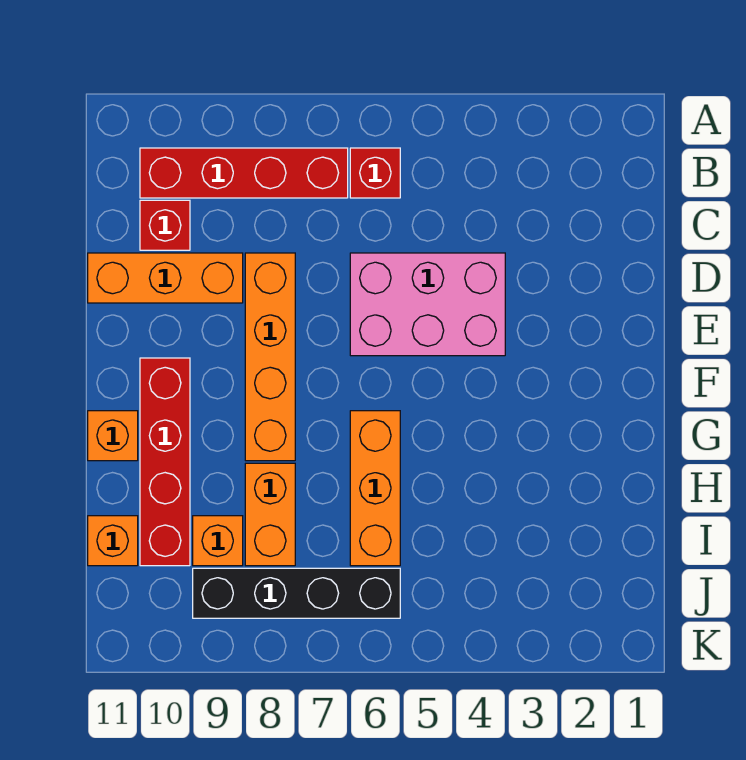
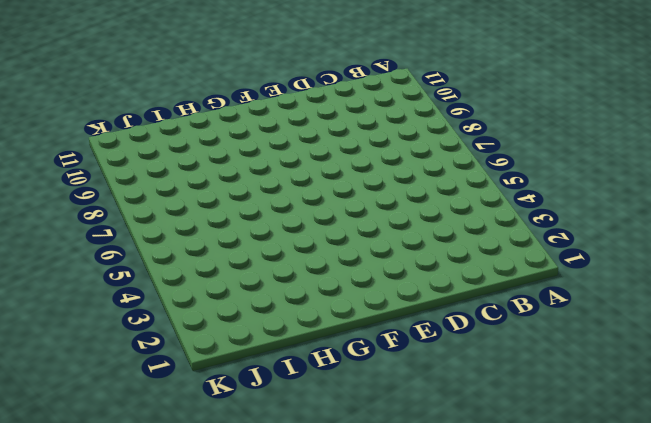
none -> red 1x1 brick [350,148,400,198]
none -> red 1x4 brick [140,148,348,198]
none -> red 1x1 brick [140,200,190,250]

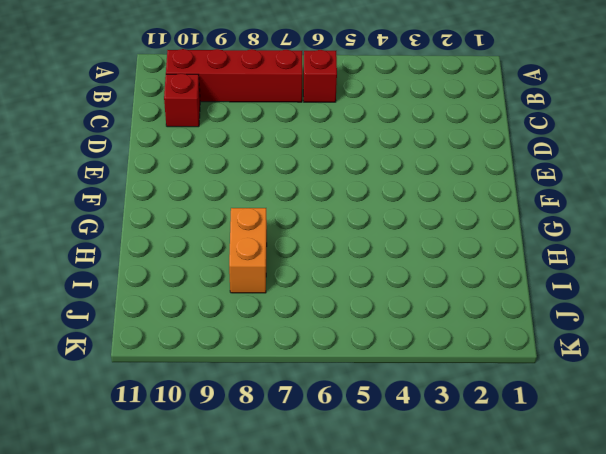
none -> pink 2x3 brick [350,253,505,356]
none -> orange 1x4 brick [245,253,295,461]
none -> orange 1x3 brick [88,253,243,303]

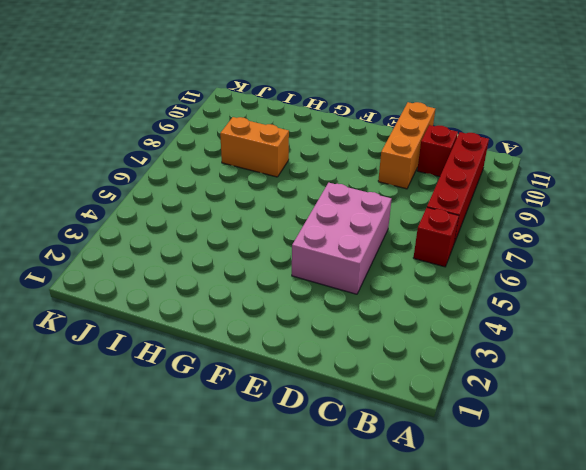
none -> orange 1x4 brick [245,253,295,461]
none -> red 1x4 brick [140,358,190,566]
none -> orange 1x3 brick [350,411,400,566]

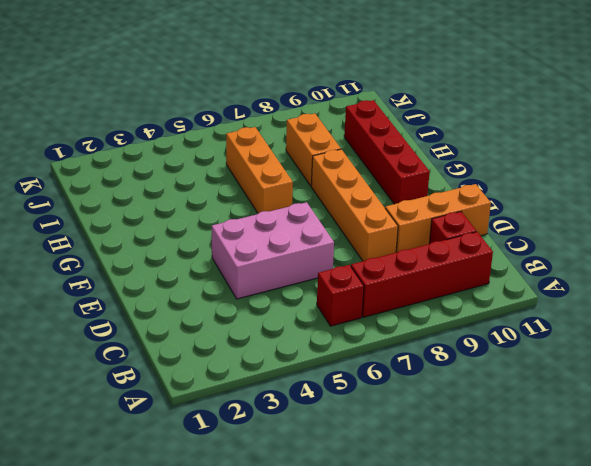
none -> orange 1x1 brick [88,411,138,461]
none -> orange 1x1 brick [193,516,243,566]
none -> orange 1x1 brick [88,516,138,566]

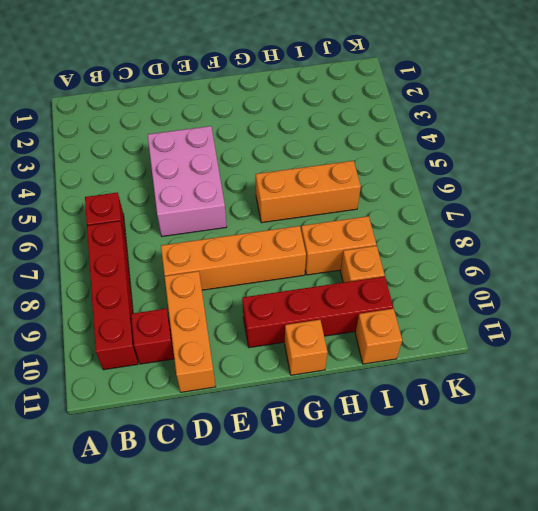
none -> black 1x4 brick [193,568,400,618]

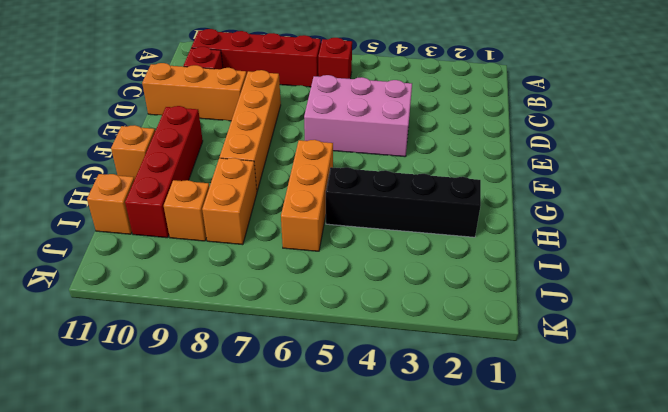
black 1x4 brick [326,167,481,237] -> black 1x4 brick moved to [193,568,400,618]

